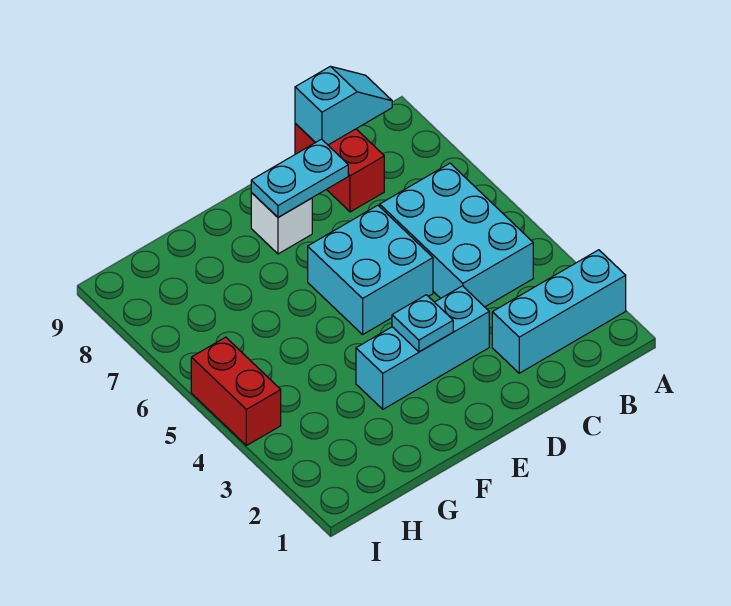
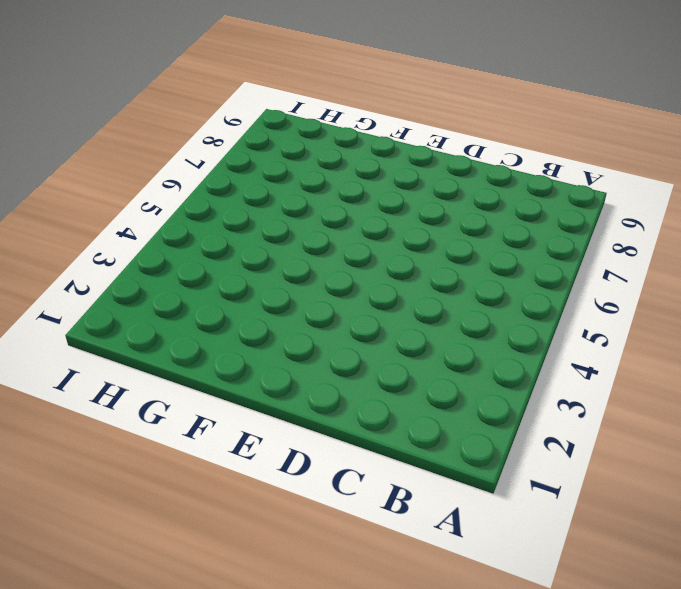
none -> cyan 1x3 brick [492,250,626,373]
none -> cyan 2x3 brick [380,163,533,307]

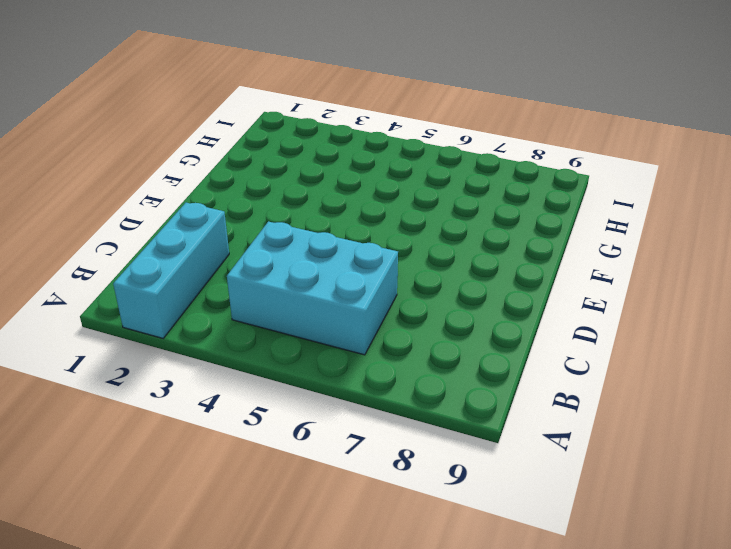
none -> red 1x2 brick [295,124,384,212]
none -> cyan 1x3 brick [356,286,489,409]

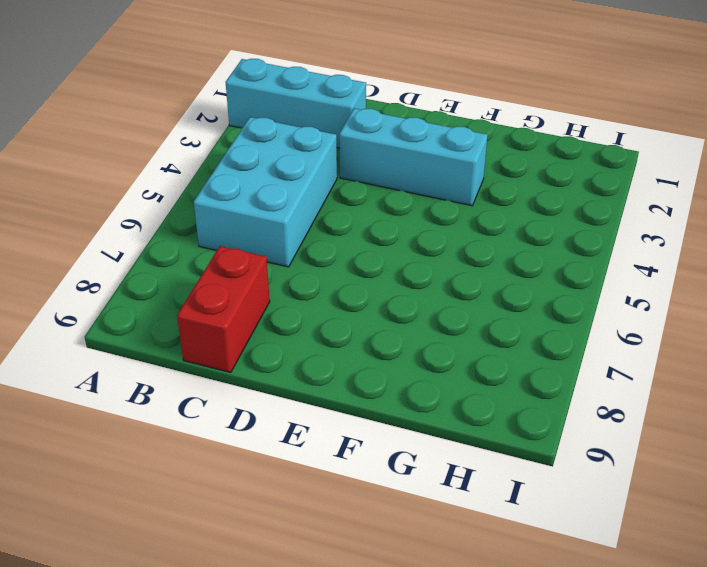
none -> cyan 2x2 brick [308,205,433,335]
none -> white 1x1 brick [251,193,312,254]

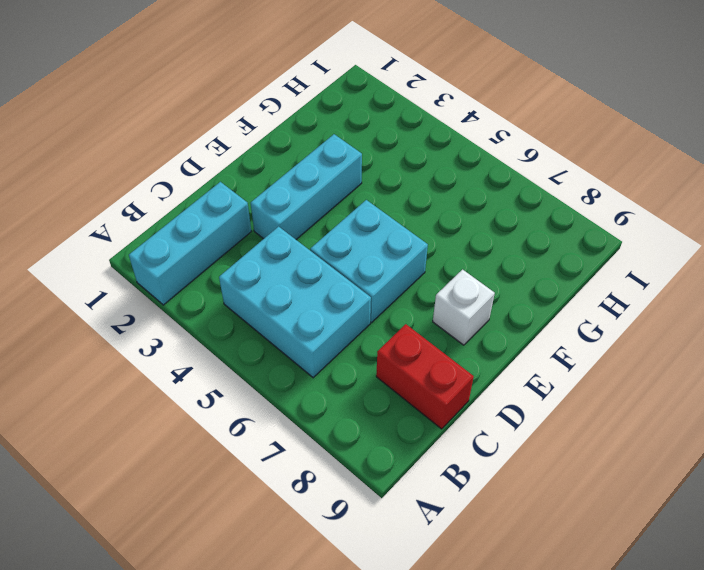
none -> red 1x2 brick [191,337,281,446]
none -> cyan 1x2 slope [295,66,392,145]

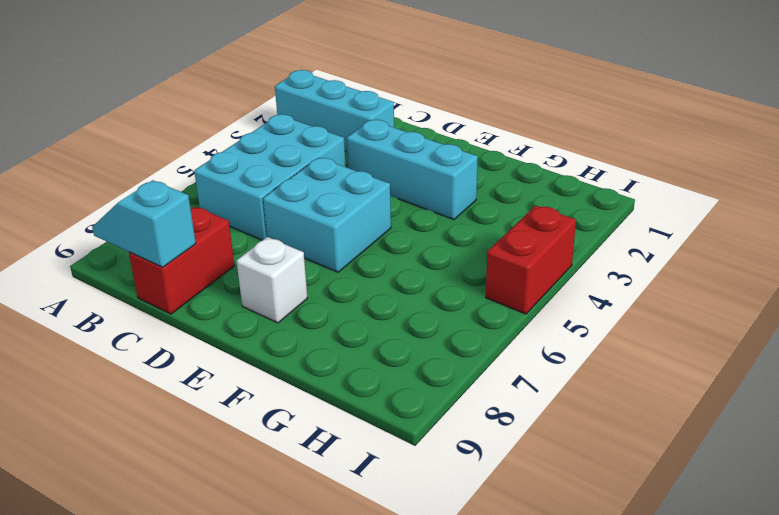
none -> cyan 1x2 plate [251,139,348,217]
none -> cyan 1x1 plate [392,295,453,352]

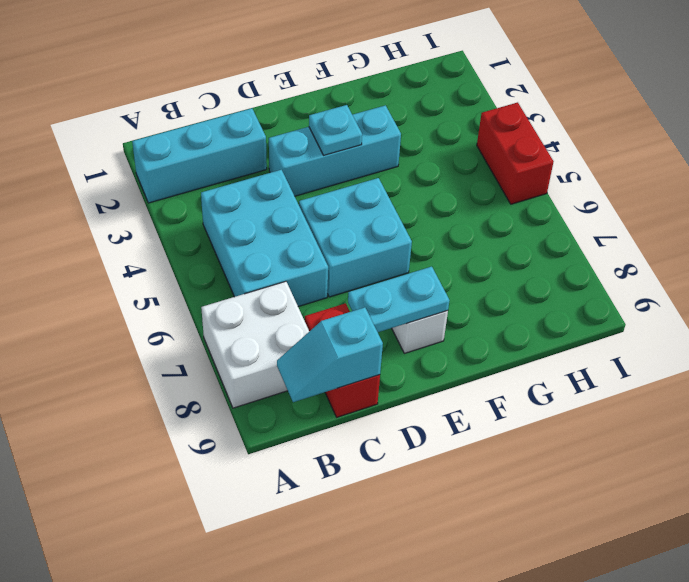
white 2x2 brick [201,281,309,408] -> none

